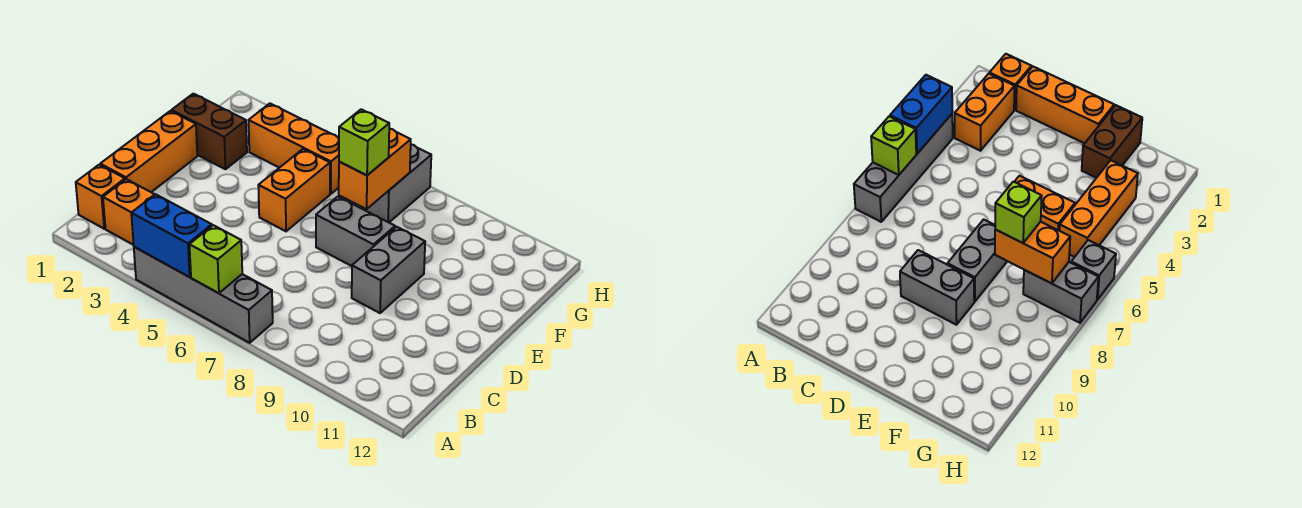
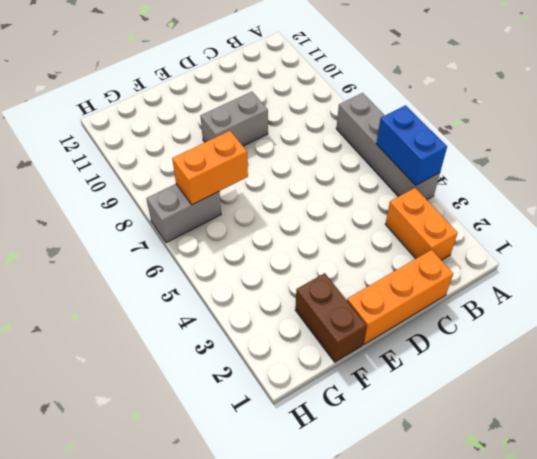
none -> orange 1x1 brick [76,165,125,229]
none -> orange 1x2 brick [258,149,330,231]
none -> grey 1x2 brick [316,197,395,266]

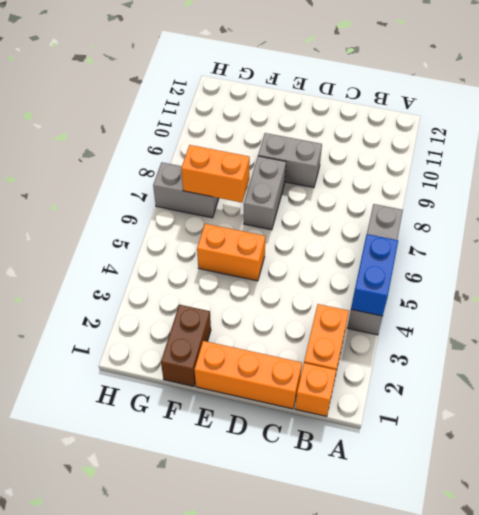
none -> orange 1x3 brick [248,104,339,194]
none -> grey 1x1 brick [1071,240,1116,300]
none -> lime 1x1 brick [189,225,242,293]

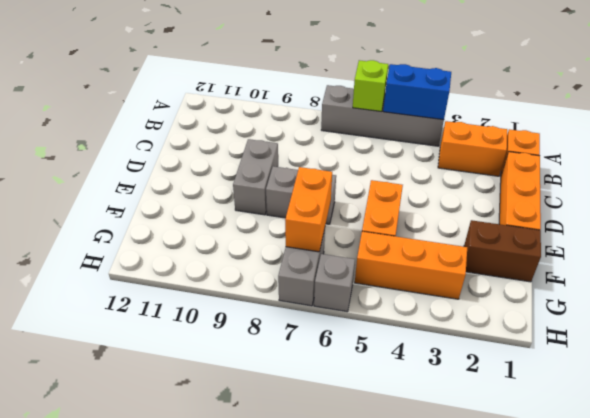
none -> lime 1x1 brick [339,109,389,175]

